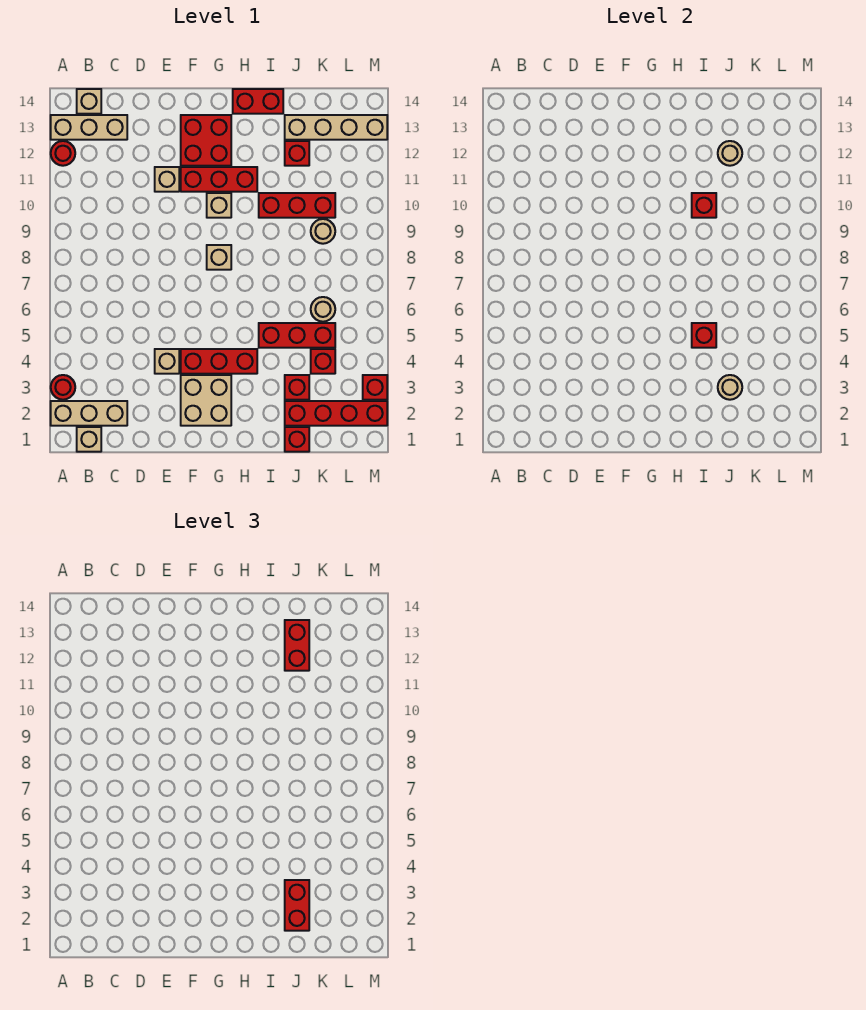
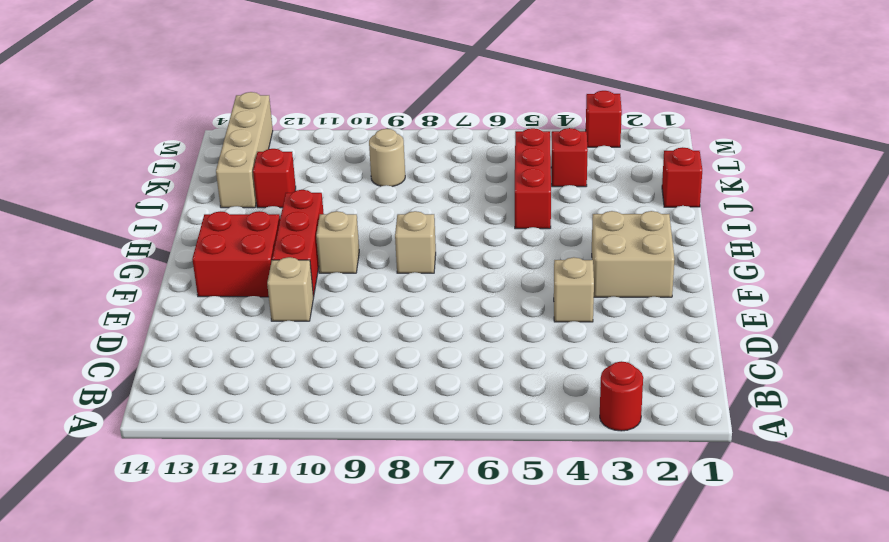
none -> tan 1x3 brick [51,401,127,426]
none -> red 1x1 round brick [51,141,75,166]
none -> tan 1x3 brick [51,115,127,140]
none -> tan 1x1 brick [77,427,101,452]

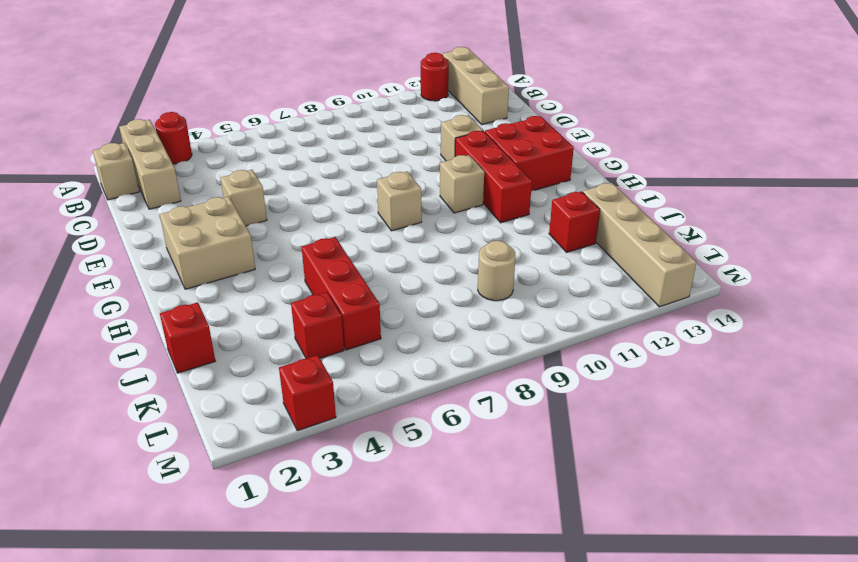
none -> tan 1x1 brick [77,89,101,114]
none -> red 1x3 brick [181,349,257,374]
none -> red 1x2 brick [233,89,283,114]
none -> red 1x3 brick [259,193,335,218]

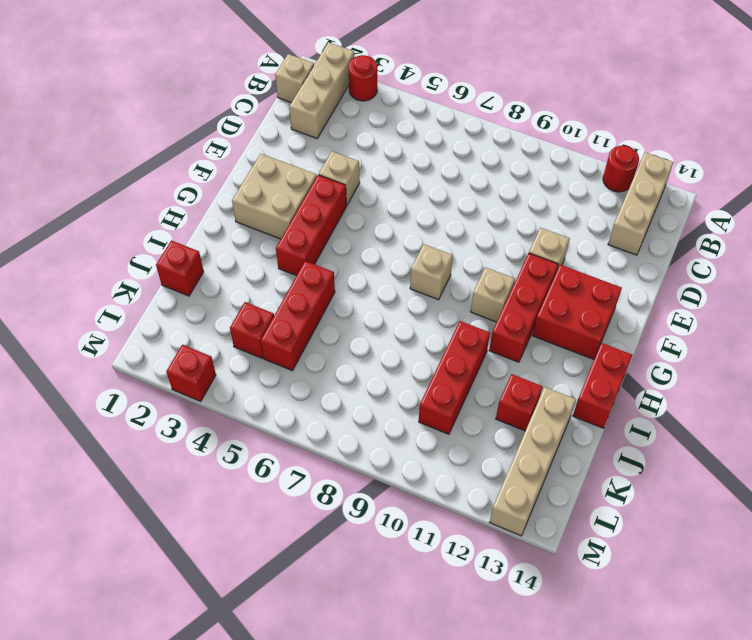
none -> tan 1x1 brick [77,89,101,114]
none -> red 1x4 brick [285,401,387,426]
none -> red 1x1 brick [285,375,309,400]
none -> tan 1x1 round brick [311,297,335,322]

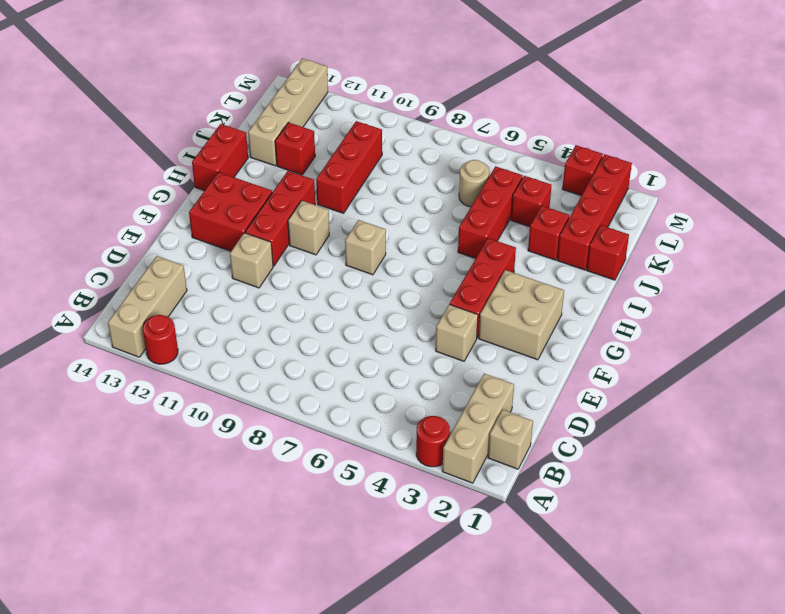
none -> tan 1x1 brick [77,89,101,114]
none -> tan 1x1 round brick [311,219,335,244]
none -> red 1x1 brick [692,323,716,348]
none -> red 1x1 brick [692,193,716,218]

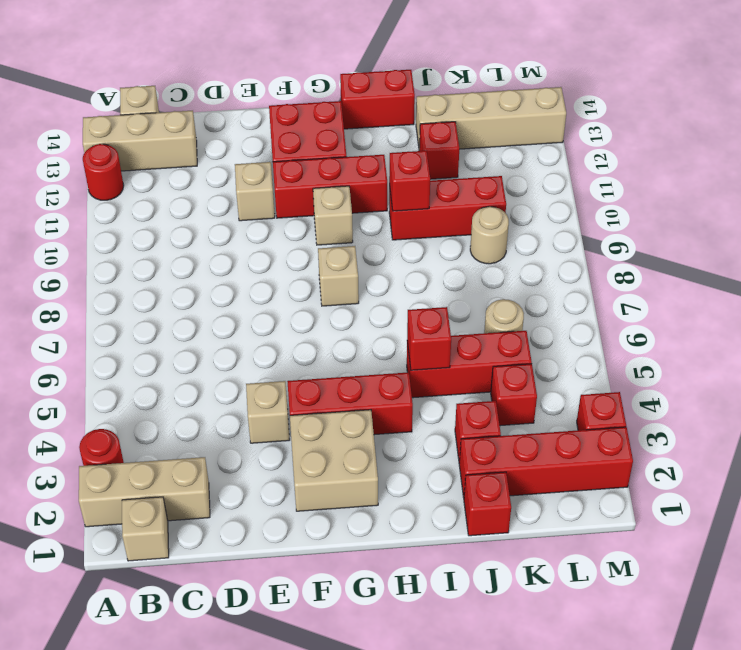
none -> tan 1x1 round brick [718,375,742,400]
none -> tan 1x1 round brick [718,141,742,166]
none -> red 1x2 brick [285,880,309,931]
none -> red 1x2 brick [285,620,309,671]

